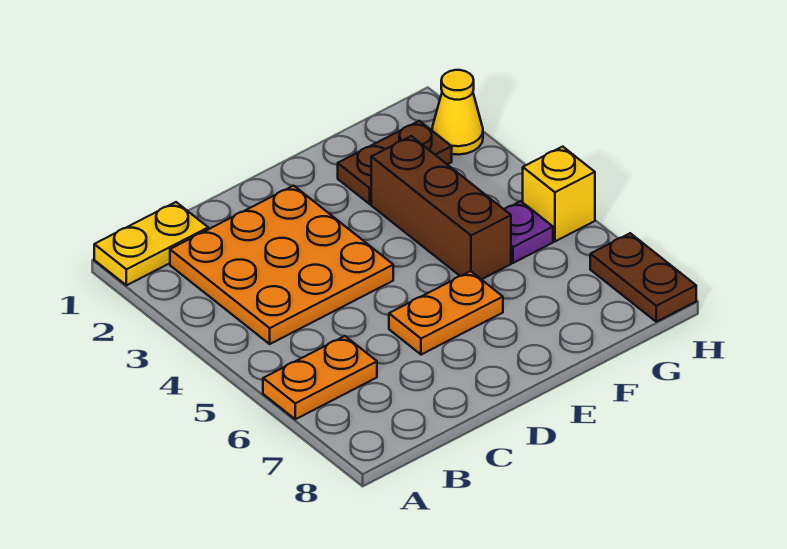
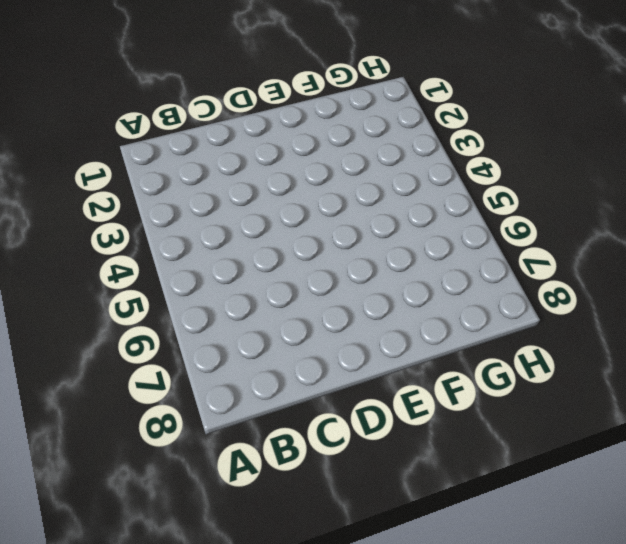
none -> yellow 1x2 plate [94,202,208,285]
none -> orange 1x2 plate [263,336,377,419]

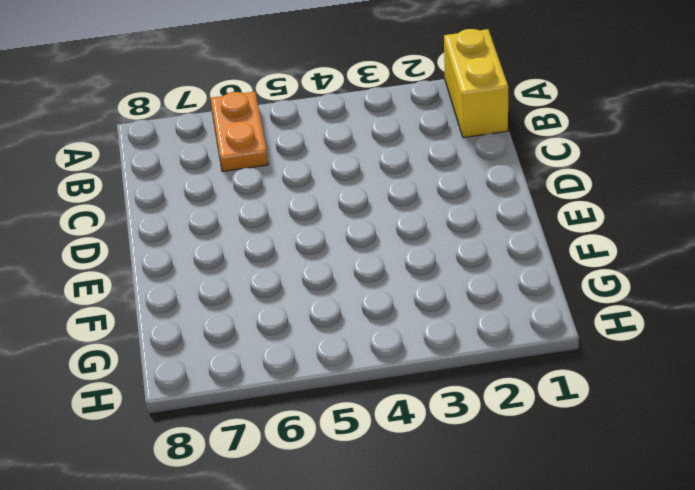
yellow 1x2 brick [444,29,508,138] -> yellow 1x2 plate [94,202,208,285]
none -> orange 3x3 plate [170,186,393,344]
none -> orange 1x2 plate [389,271,503,355]

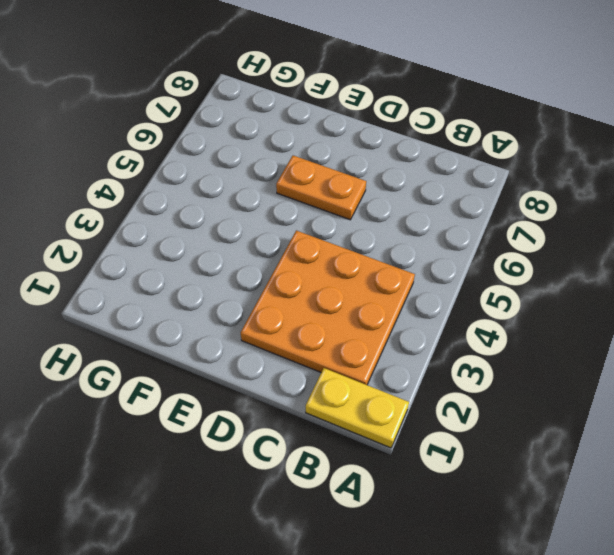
none -> orange 1x2 plate [263,336,377,419]
none -> brown 1x2 plate [338,121,452,204]

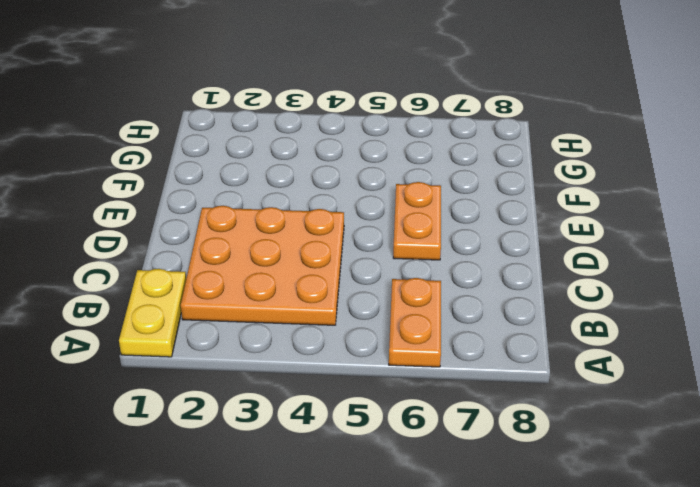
none -> brown 1x2 plate [338,121,452,204]
none -> brown 1x3 brick [371,136,511,279]

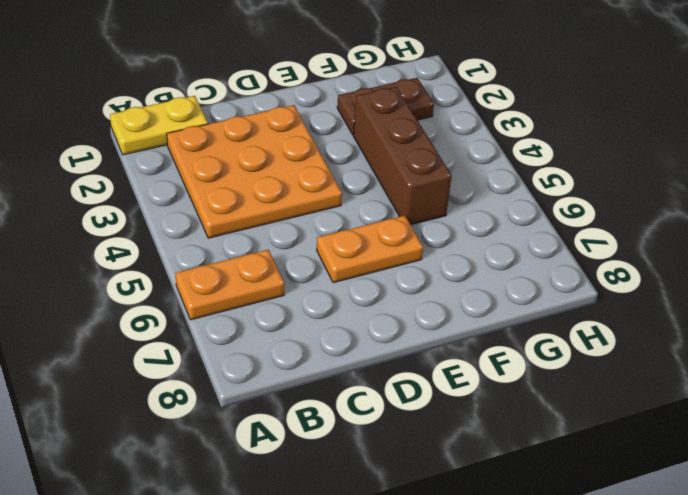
none -> purple 1x1 plate [504,201,553,263]
none -> yellow 1x1 cone [432,70,483,155]

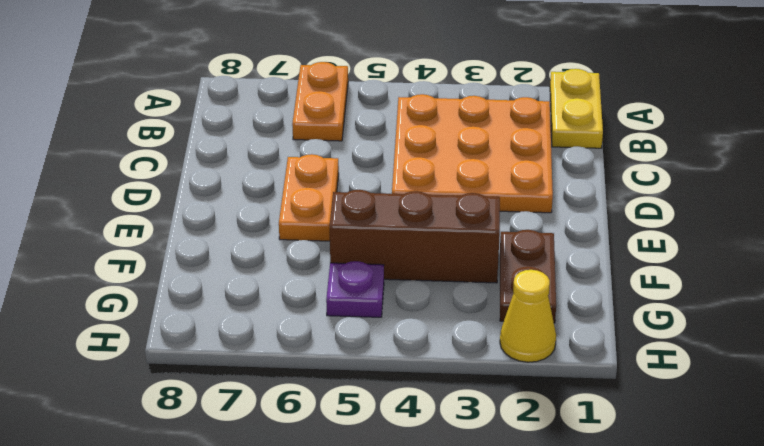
none -> yellow 1x1 brick [523,147,595,241]
none -> brown 1x2 plate [590,233,696,322]

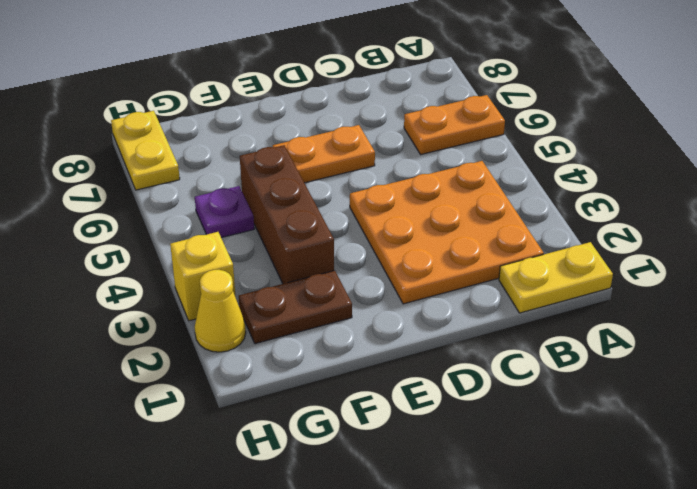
yellow 1x1 brick [170,232,236,321] -> yellow 1x1 brick moved to [523,147,595,241]
yellow 1x2 plate [111,111,180,190] -> brown 1x2 plate [590,233,696,322]

